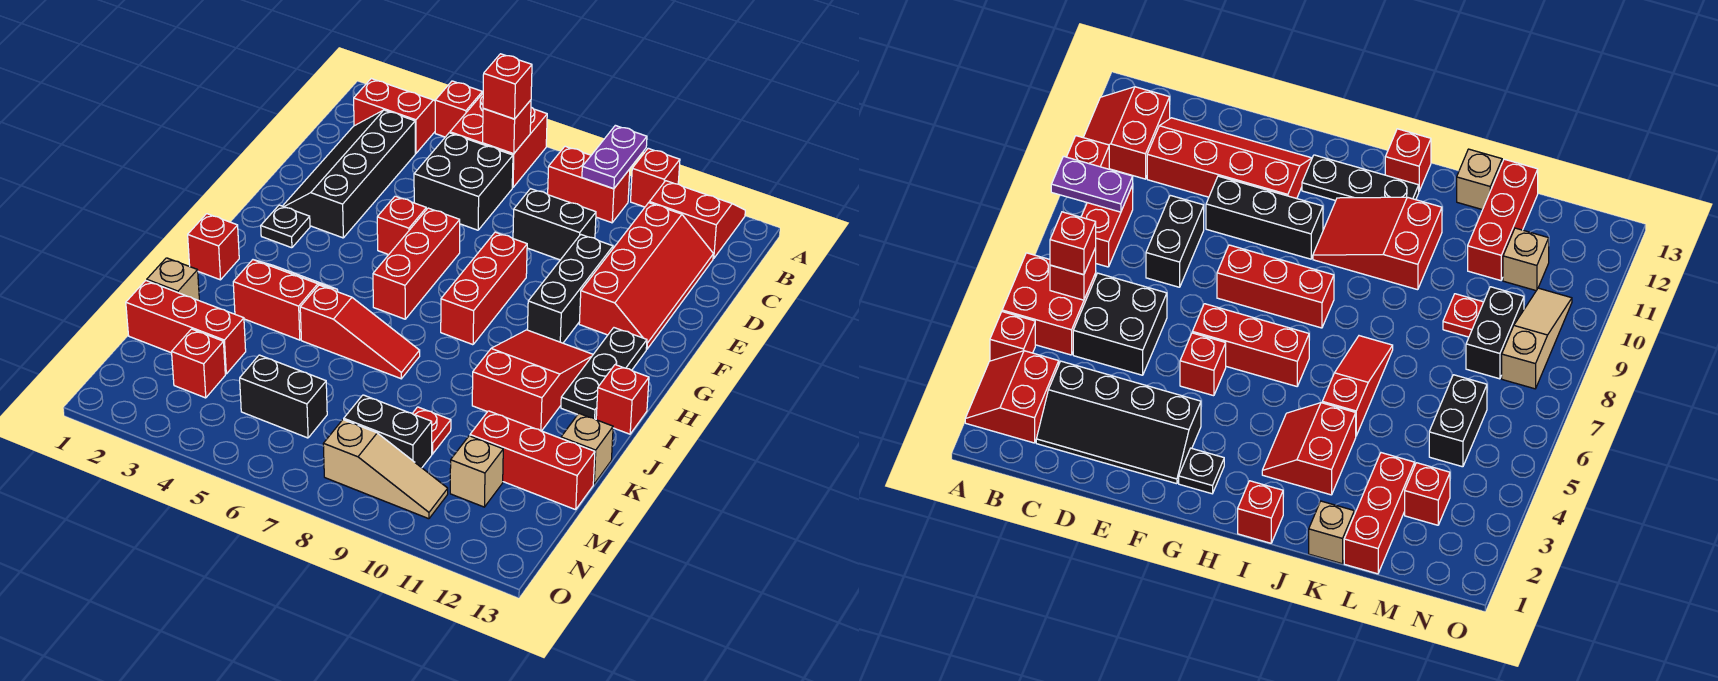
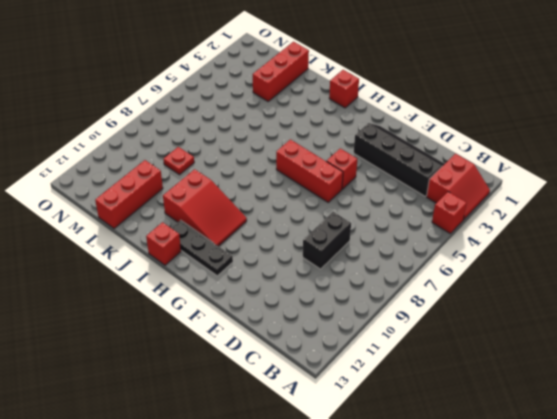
none -> red 2x2 brick [450,94,547,188]
none -> red 1x1 brick [631,148,680,207]
none -> red 2x2 slope [649,181,745,259]
none -> red 1x2 brick [548,146,630,223]

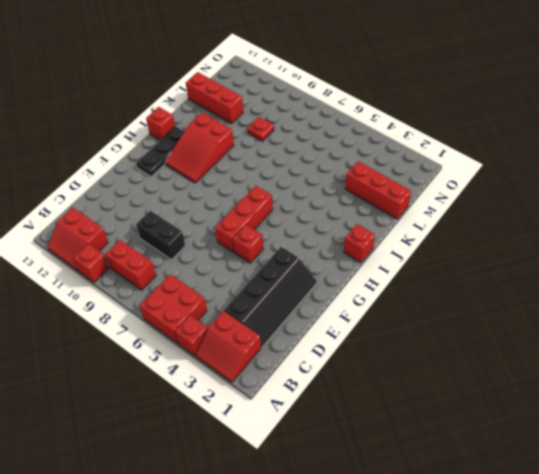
none -> black 2x2 brick [414,133,513,230]
none -> red 2x4 slope [579,203,713,349]
none -> black 1x3 brick [527,234,613,343]
none -> red 1x3 brick [441,232,527,345]

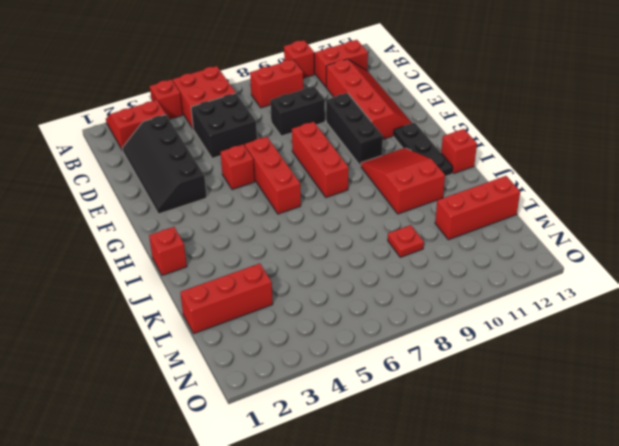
none -> black 1x1 plate [261,205,310,248]
none -> red 2x2 slope [233,260,338,340]
none -> red 1x3 slope [300,285,420,379]
none -> tan 1x1 brick [147,258,199,300]

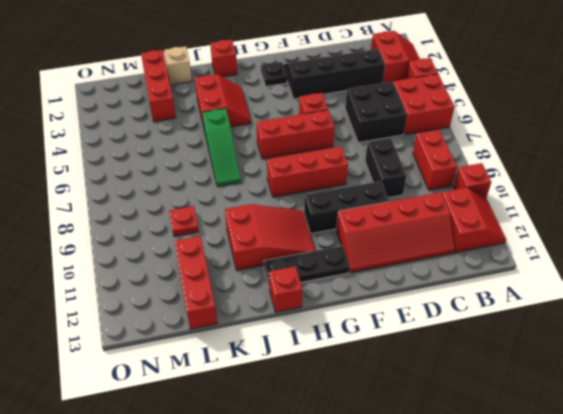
green 1x3 slope [203,108,241,187] -> red 1x3 slope [300,285,420,379]
none -> tan 1x1 brick [561,414,613,484]
none -> red 1x1 brick [172,329,225,398]
none -> black 1x2 brick [240,355,327,438]
none -> black 1x2 brick [344,395,432,468]

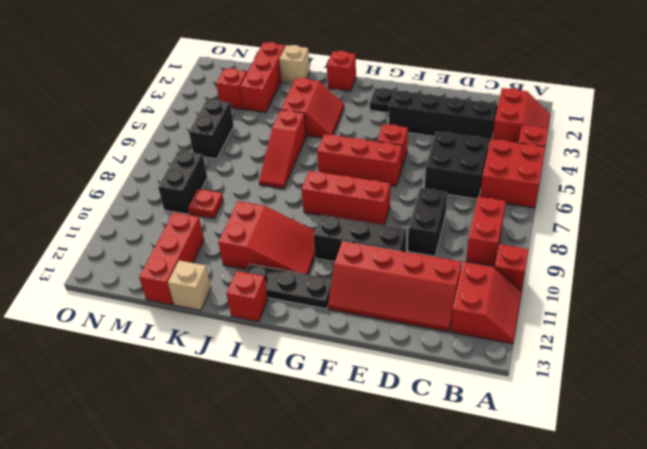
none -> tan 1x1 brick [450,436,503,507]
none -> tan 1x3 slope [323,420,448,519]
none -> purple 1x2 plate [582,125,647,189]
none -> red 1x1 brick [483,100,531,154]

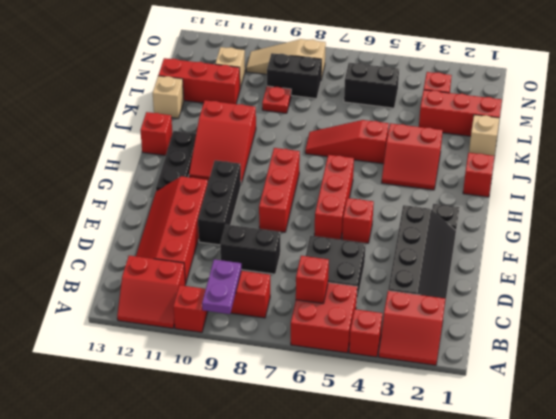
none -> red 1x1 brick [483,54,532,119]

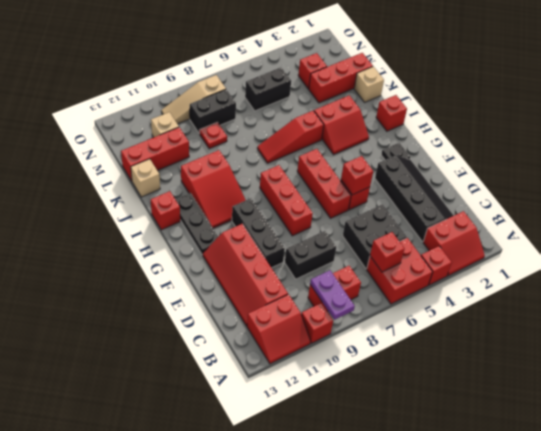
red 1x1 brick [341,156,373,195] -> red 1x1 brick moved to [483,54,532,119]

